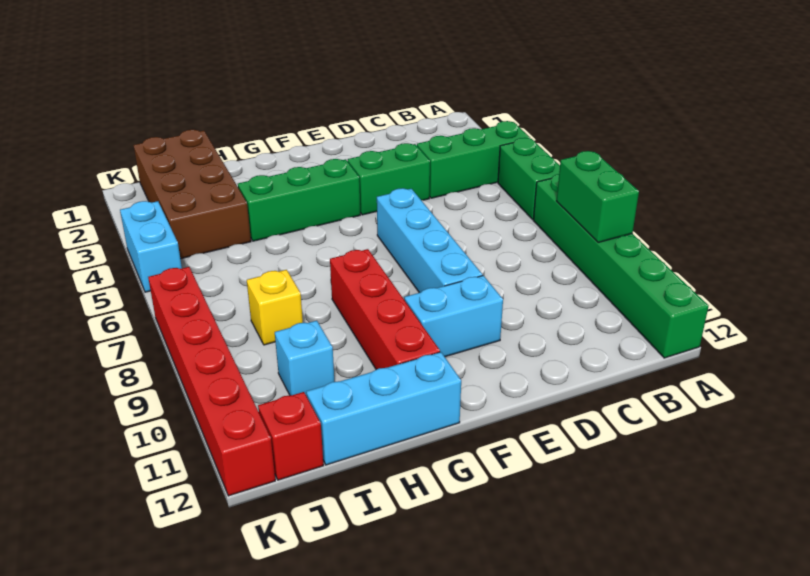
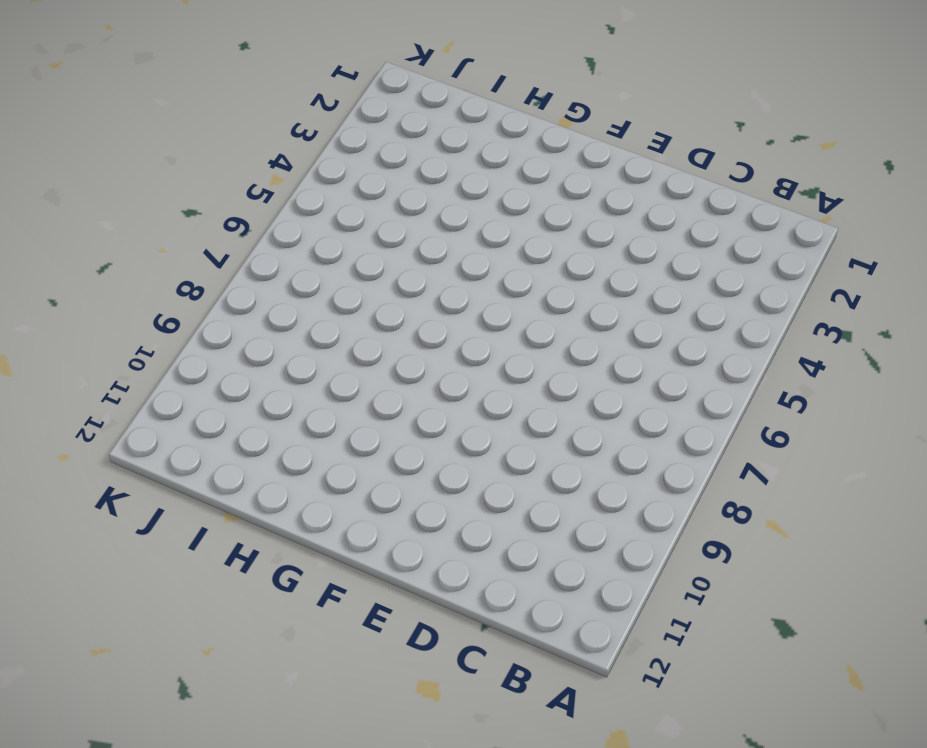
none -> green 1x3 brick [417,121,530,198]
none -> green 1x2 brick [498,138,560,219]
none -> green 1x6 brick [533,174,708,358]

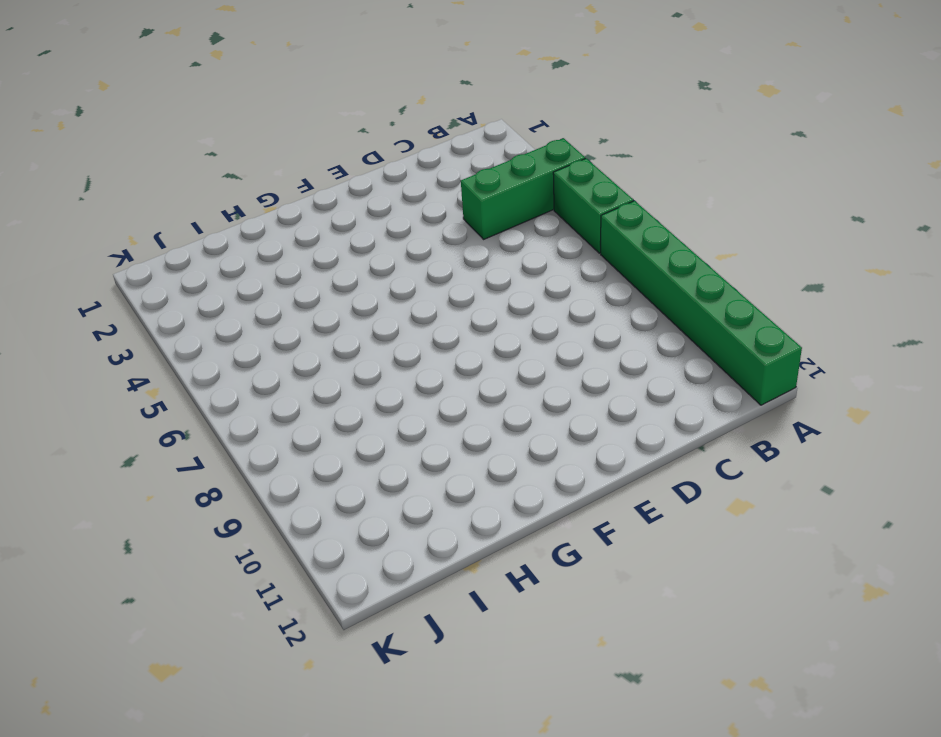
none -> green 1x2 brick [348,143,430,215]
none -> cyan 1x4 brick [377,188,482,293]
none -> cyan 1x2 brick [404,276,503,357]

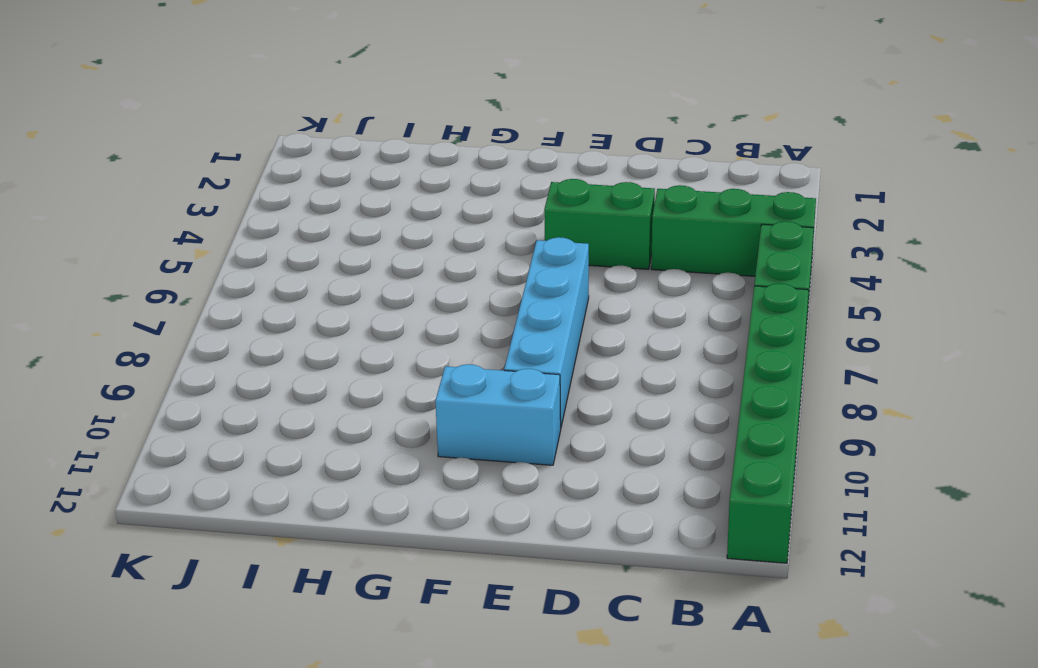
none -> green 1x3 brick [238,159,360,241]
none -> red 1x4 brick [330,249,440,370]
none -> cyan 1x3 brick [306,352,461,465]

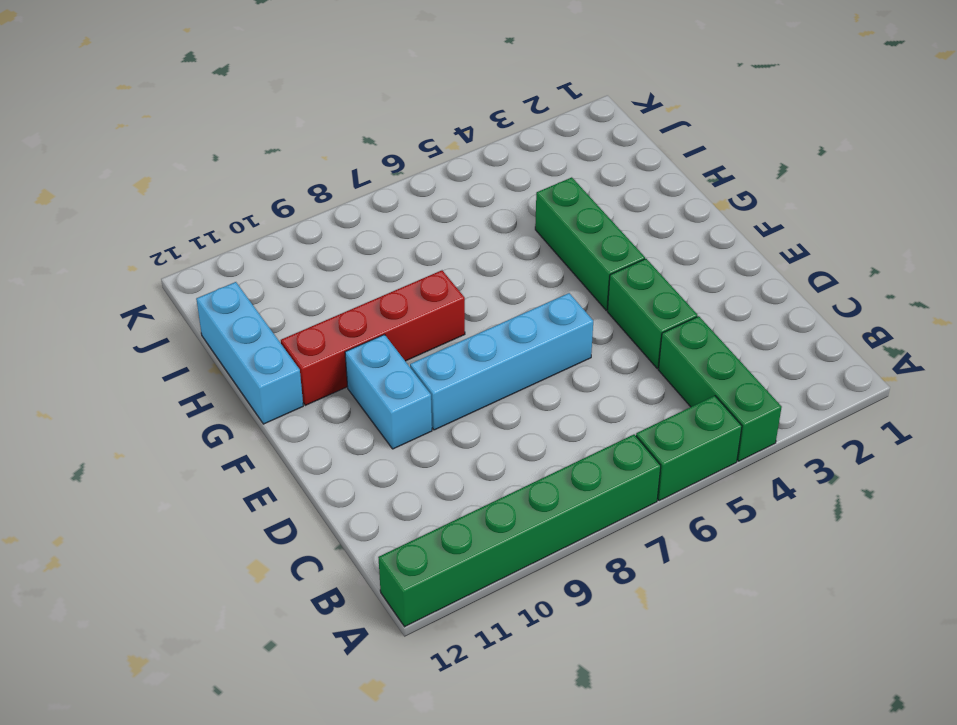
none -> brown 2x4 brick [133,130,251,259]
none -> yellow 1x1 brick [247,270,303,345]
none -> cyan 1x1 brick [275,321,334,396]

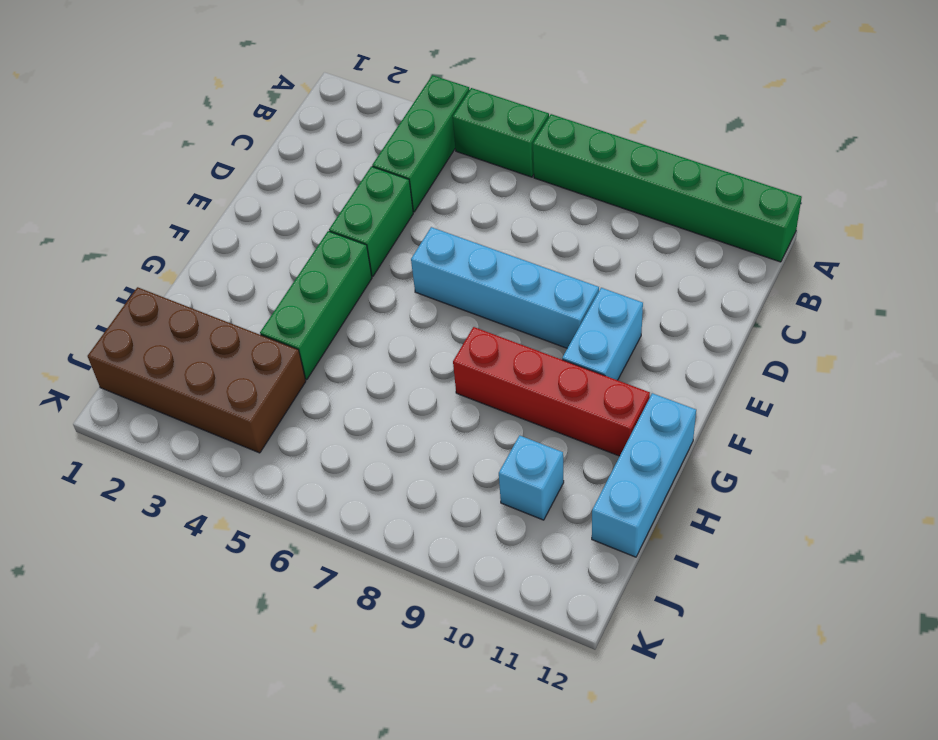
none -> yellow 1x1 brick [247,270,303,345]
none -> red 1x1 brick [258,392,324,480]
none -> cyan 1x2 brick [120,201,182,292]

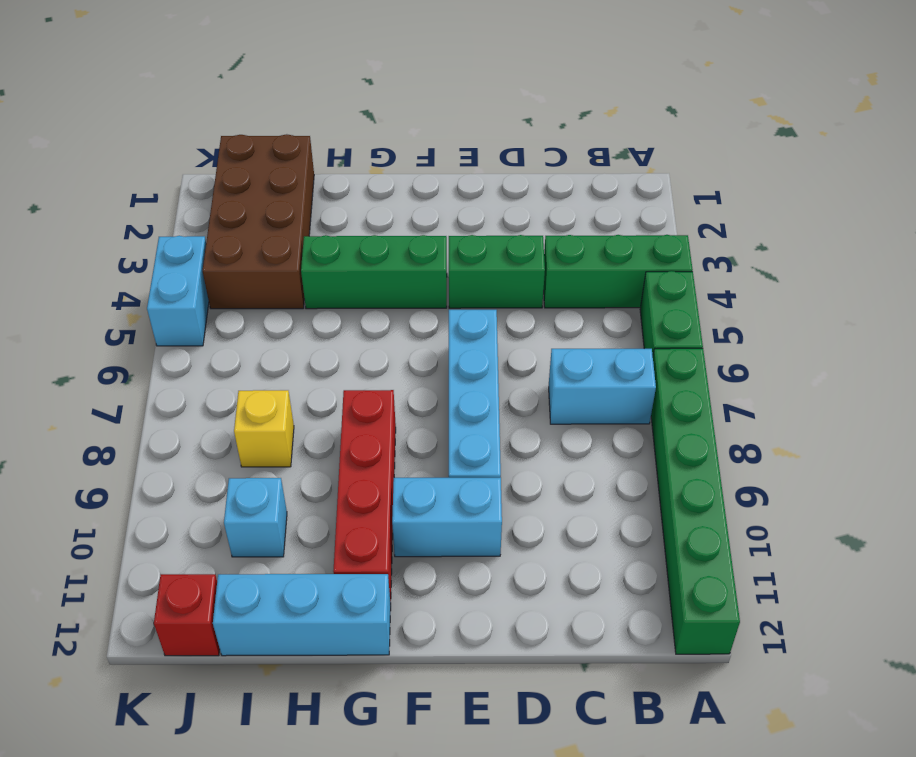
cyan 1x2 brick [549,349,656,424] -> none
none -> red 1x6 brick [148,267,275,496]
none -> green 1x2 brick [557,151,639,242]

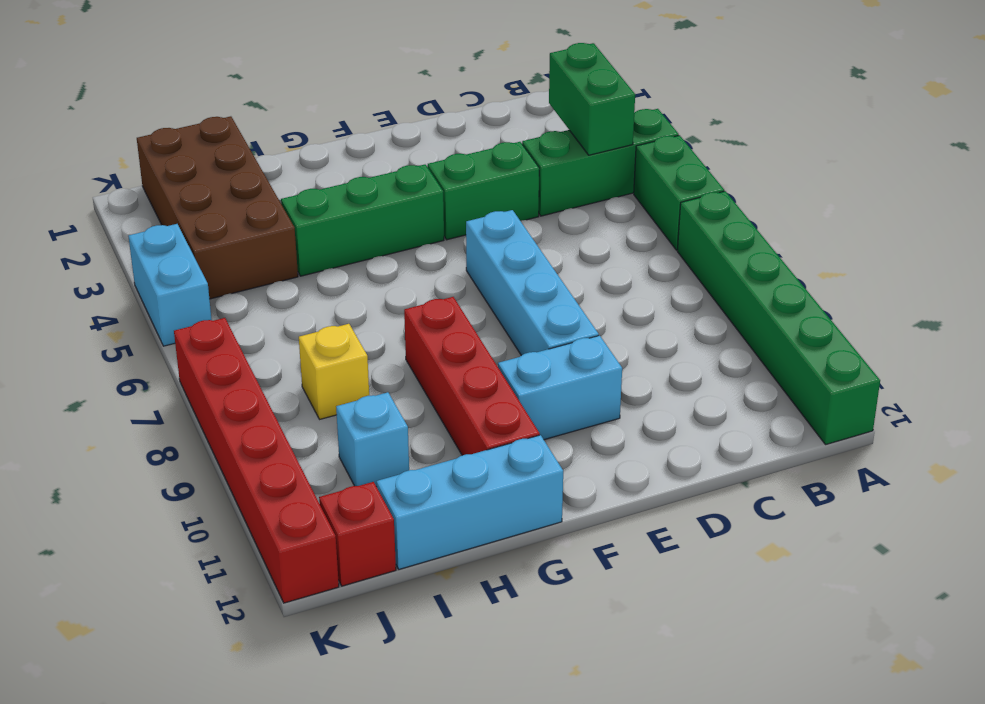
green 1x2 brick [549,43,635,155] -> green 1x2 brick moved to [557,151,639,242]

